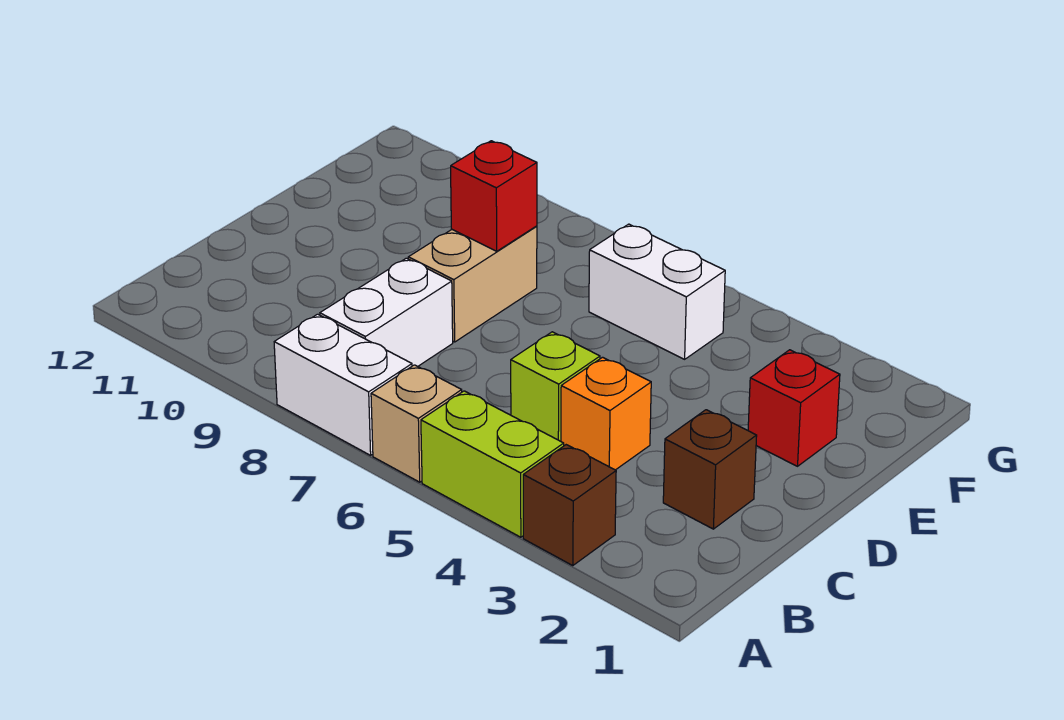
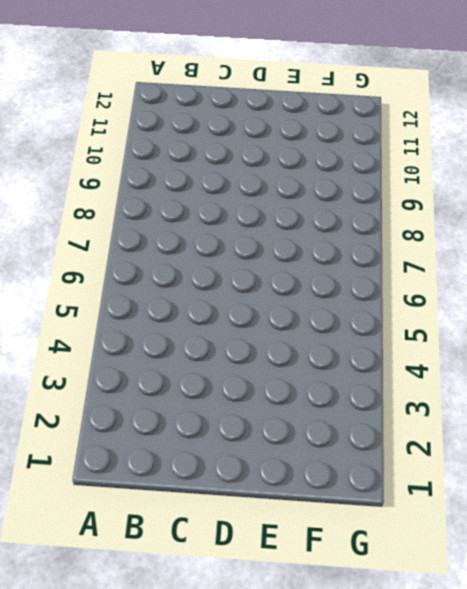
none -> brown 1x1 brick [523,445,616,565]
none -> lime 1x2 brick [421,391,564,537]
none -> tan 1x1 brick [371,365,462,482]

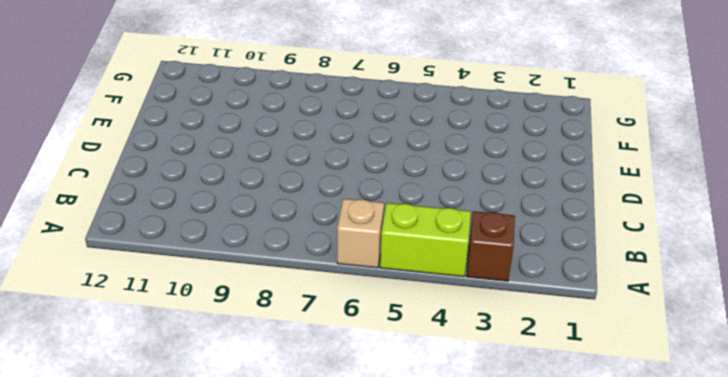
none -> white 1x2 brick [274,314,412,455]
none -> white 1x2 brick [320,258,453,366]
none -> brown 1x1 brick [663,410,757,529]

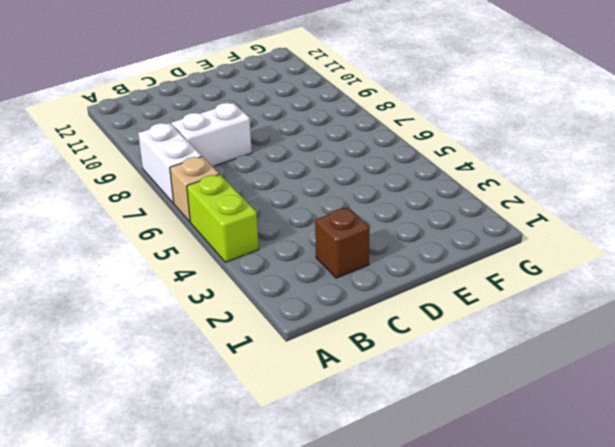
none -> brown 1x1 brick [523,445,616,565]
none -> orange 1x1 brick [561,357,651,470]
none -> lime 1x1 brick [511,332,600,441]

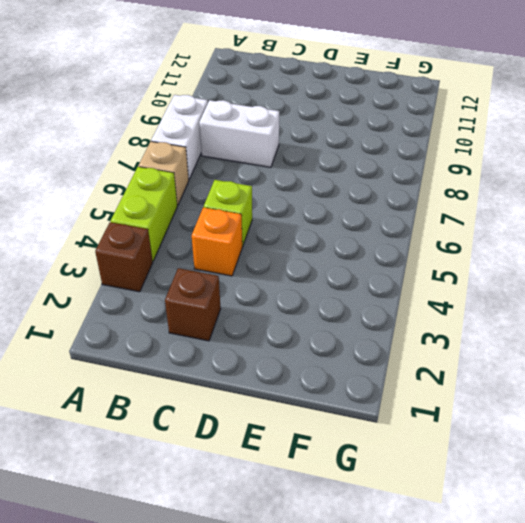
none -> tan 1x2 brick [408,226,537,342]
none -> red 1x1 brick [748,350,840,466]
none -> white 1x2 brick [589,224,725,359]

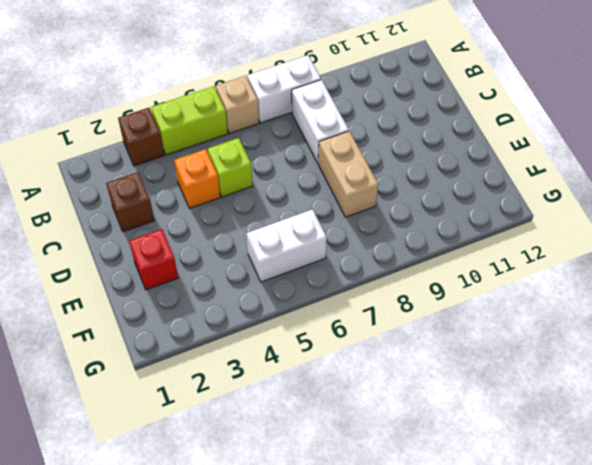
none -> red 1x1 brick [451,141,537,251]

